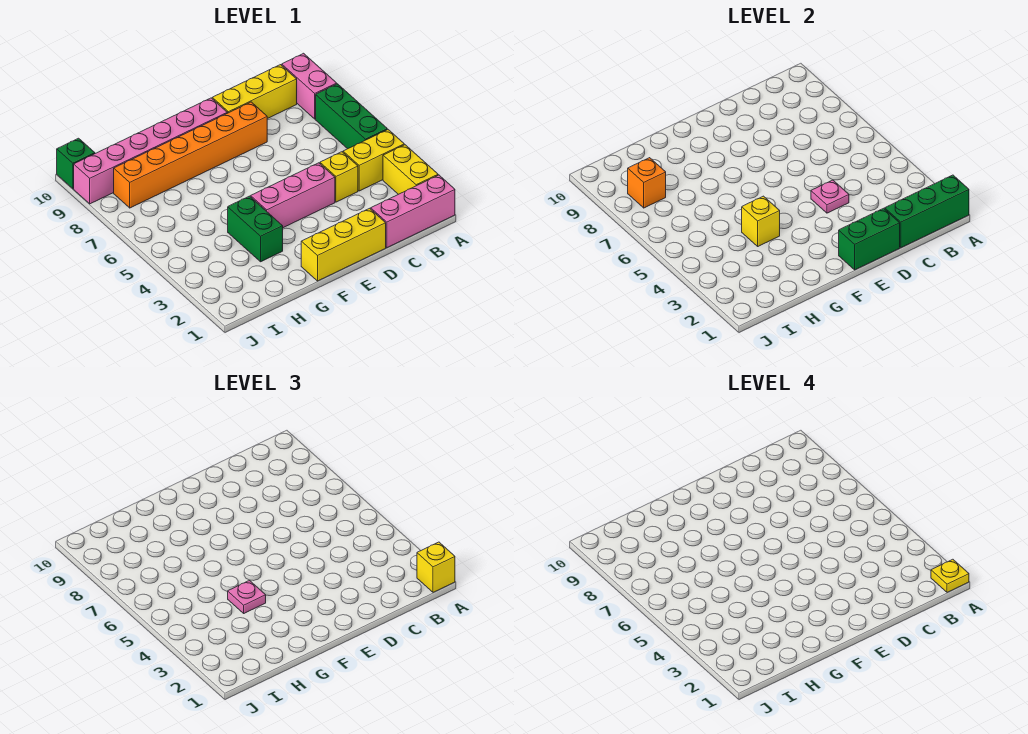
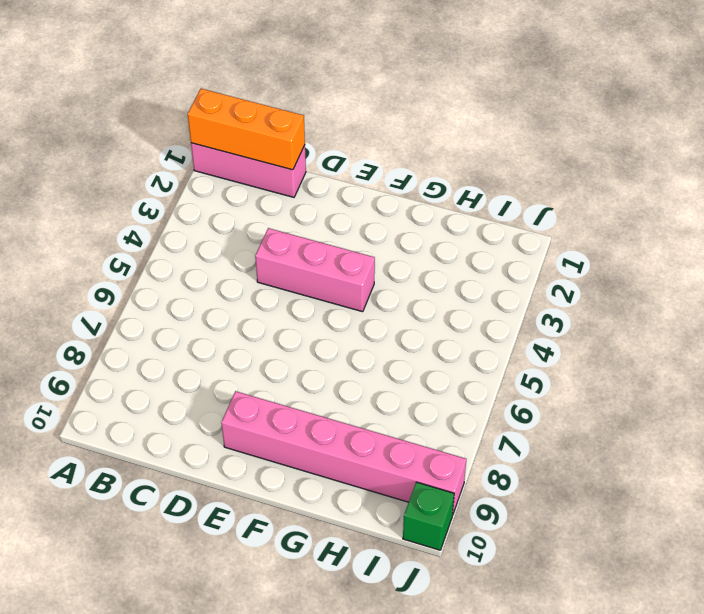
orange 1x3 brick [188,89,305,170] -> green 1x3 brick [885,175,969,248]
none -> yellow 1x2 brick [383,145,438,194]
none -> yellow 1x2 brick [343,130,404,191]
none -> green 1x3 brick [316,84,387,149]

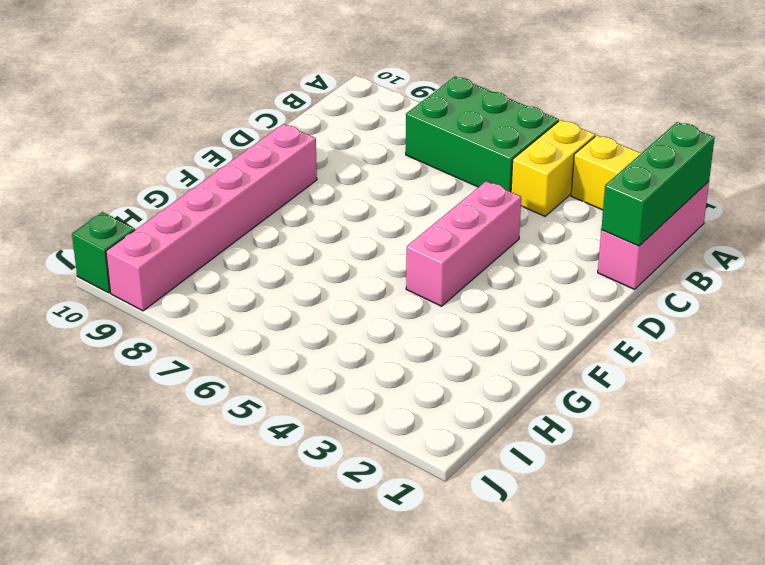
green 2x3 brick [406,77,559,192] -> green 1x3 brick [316,84,387,149]
none -> pink 1x2 brick [282,53,337,119]
none -> yellow 1x3 brick [212,65,297,119]
none -> yellow 1x1 brick [320,152,358,202]

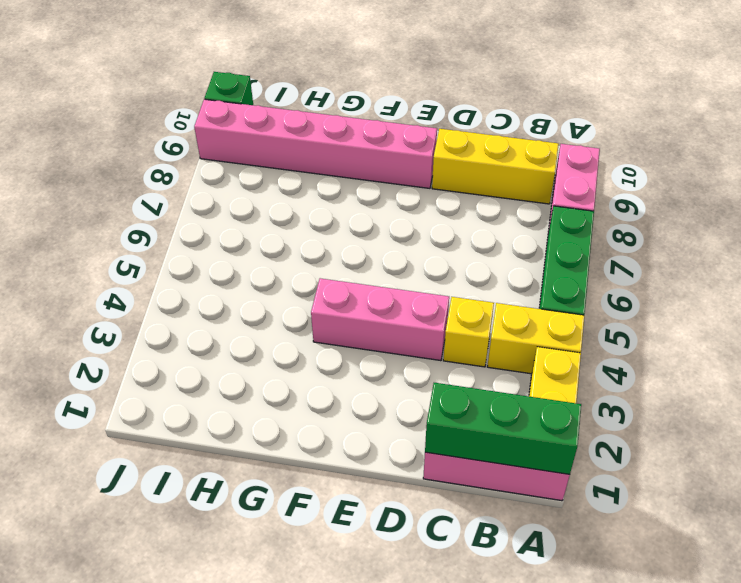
none -> yellow 1x3 brick [301,208,386,281]
none -> orange 1x6 brick [114,102,267,208]
none -> green 1x2 brick [228,196,283,262]

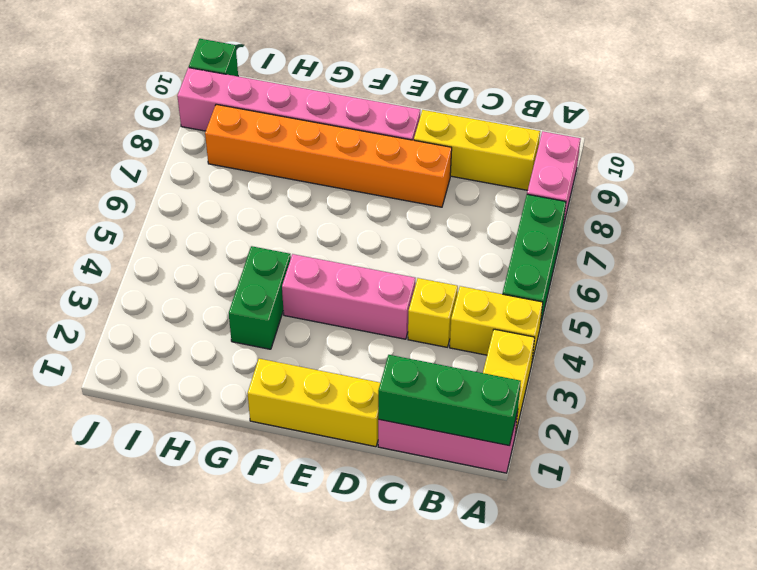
none -> green 1x2 brick [839,208,900,270]
none -> pink 1x1 plate [811,180,849,213]
none -> yellow 1x1 brick [742,196,780,246]

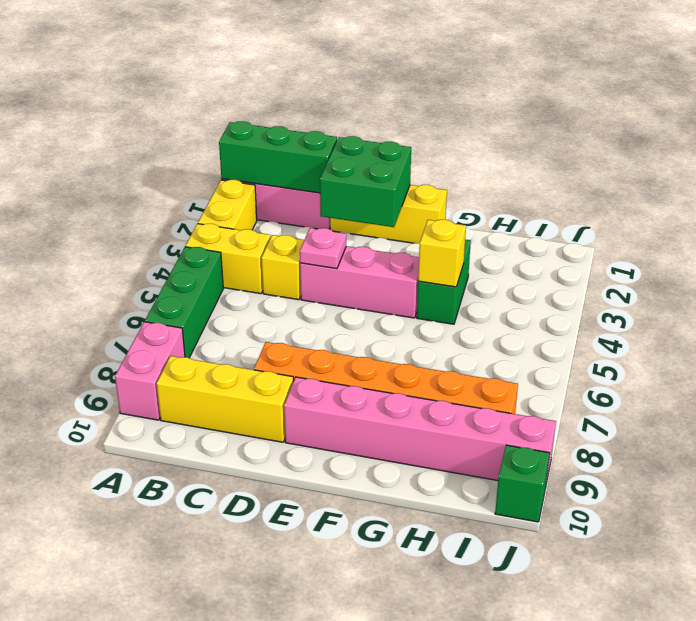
green 2x2 brick [320,136,411,227] -> green 1x2 brick [839,208,900,270]
none -> orange 1x1 brick [628,158,666,208]
none -> yellow 1x1 brick [417,542,455,592]
none -> pink 1x1 plate [228,581,266,613]

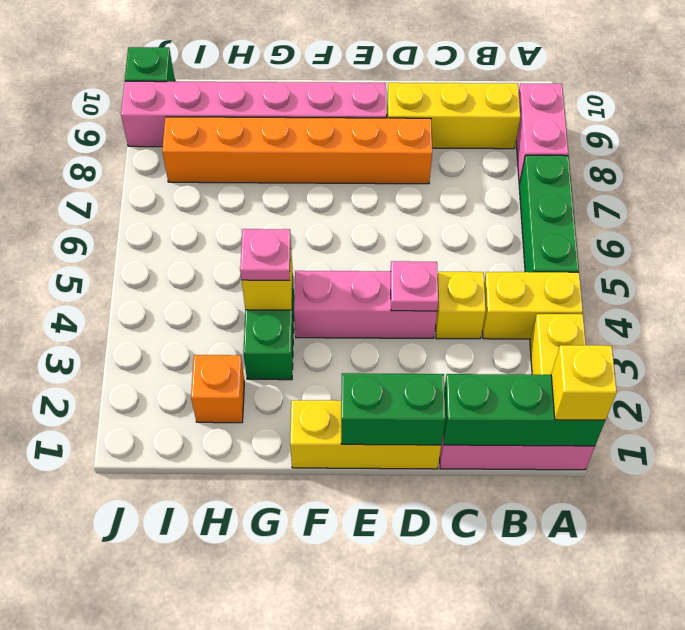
orange 1x1 brick [191,355,245,423] -> orange 1x1 brick moved to [628,158,666,208]
none -> yellow 1x1 plate [931,559,969,592]

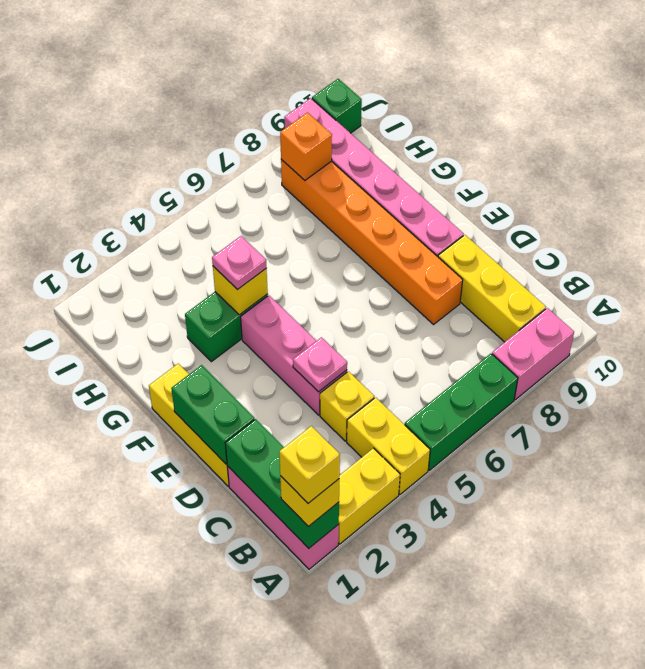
yellow 1x1 brick [279,426,340,503] -> yellow 1x1 plate [931,559,969,592]

